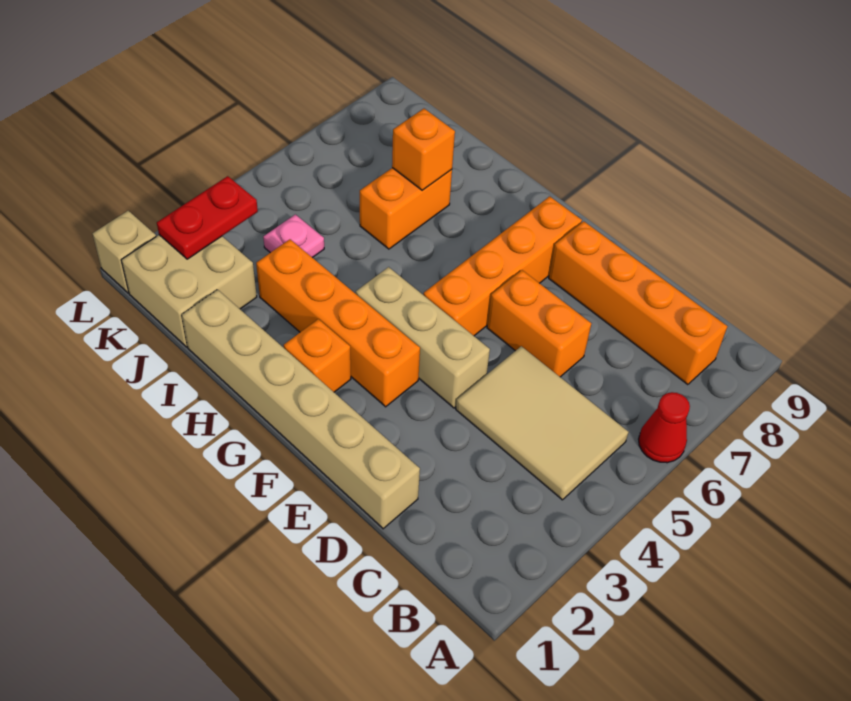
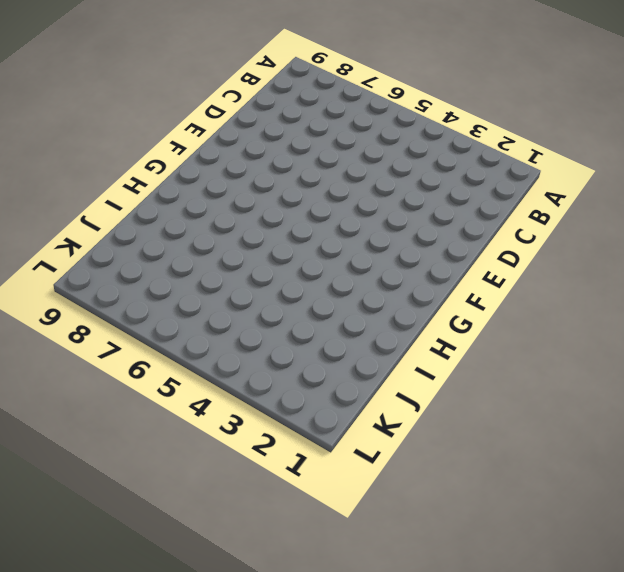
none -> red 1x1 cone [639,392,690,463]
none -> tan 2x3 tile [456,346,629,500]
none -> orange 1x4 brick [549,221,727,385]

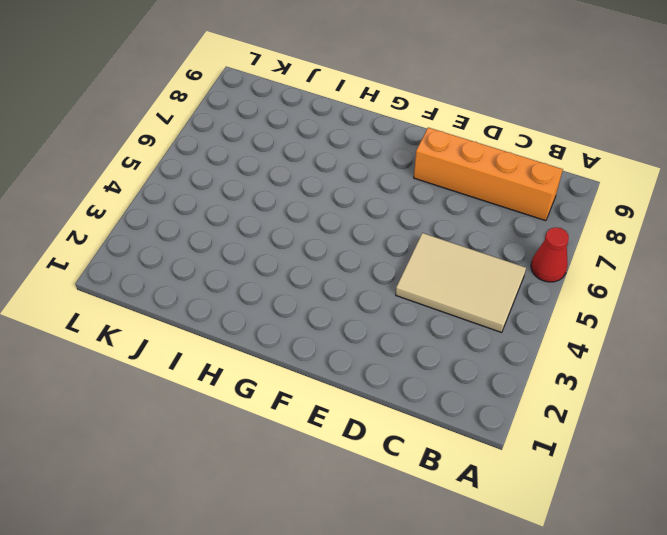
none -> tan 1x6 brick [182,290,420,529]
none -> orange 1x2 brick [487,270,591,377]
none -> tan 1x3 brick [356,267,490,408]

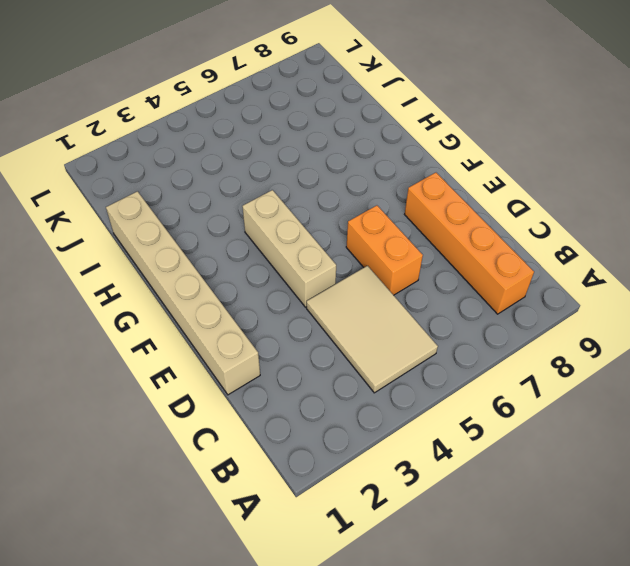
none -> red 1x1 cone [639,392,690,463]
none -> orange 1x4 brick [256,239,420,407]
none -> orange 1x4 brick [423,196,582,336]

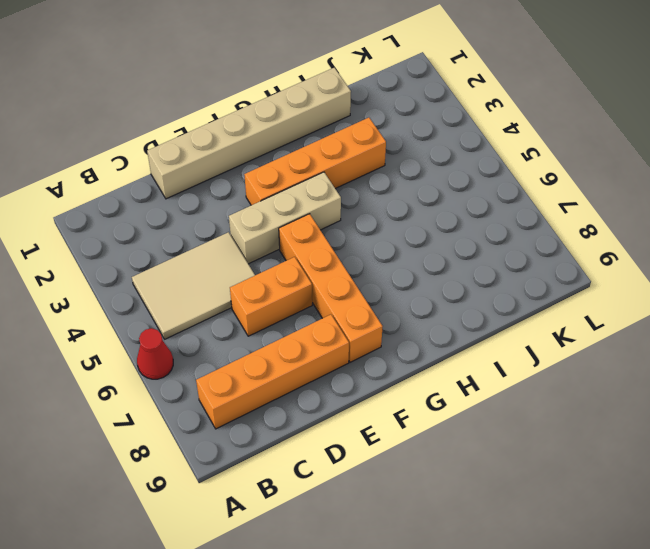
none -> orange 1x1 brick [284,319,351,392]
none -> orange 1x2 brick [360,168,452,249]
none -> tan 2x2 brick [121,235,257,347]

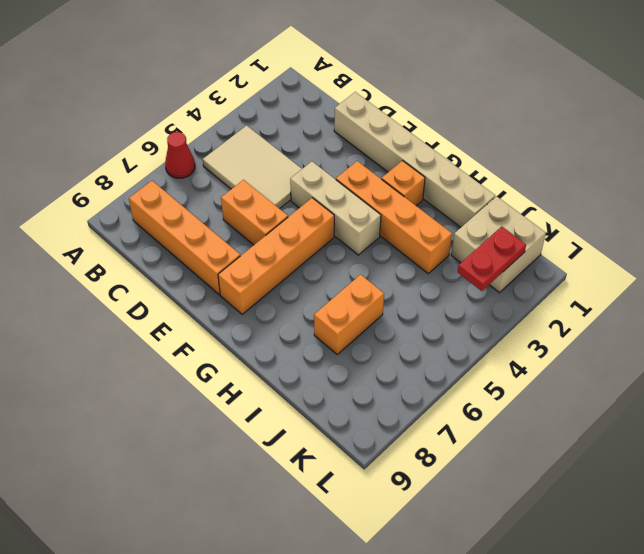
none -> pink 1x1 plate [263,214,324,258]
none -> tan 1x1 brick [93,211,156,293]
none -> orange 1x1 brick [392,109,455,190]

